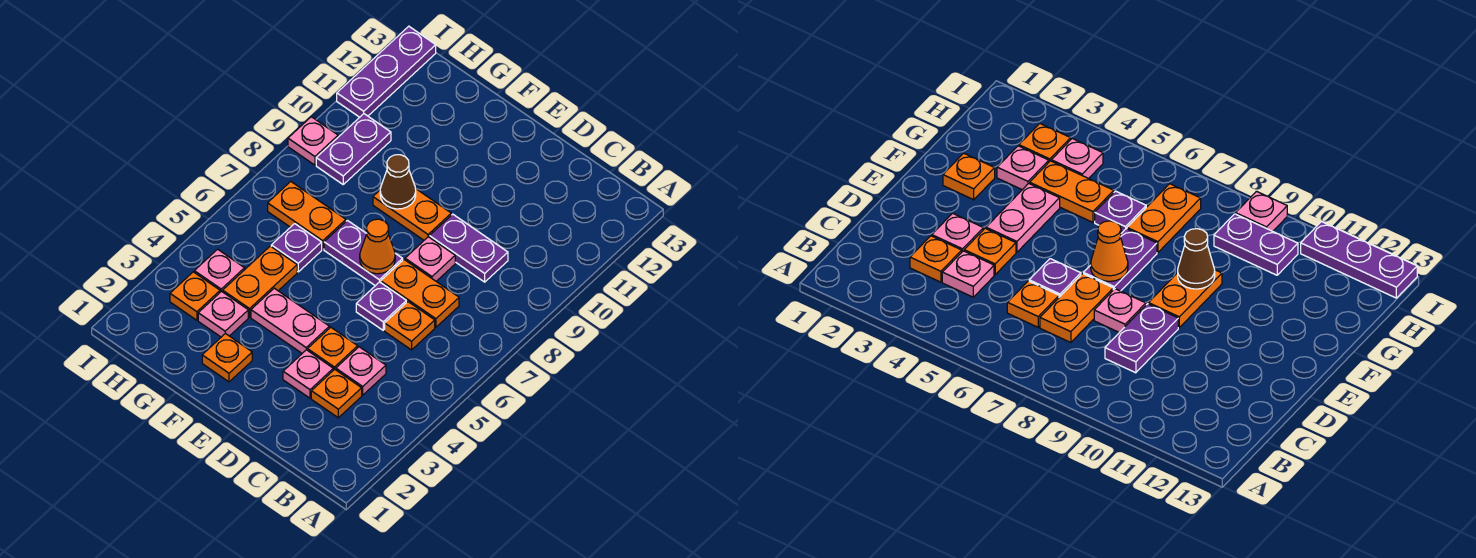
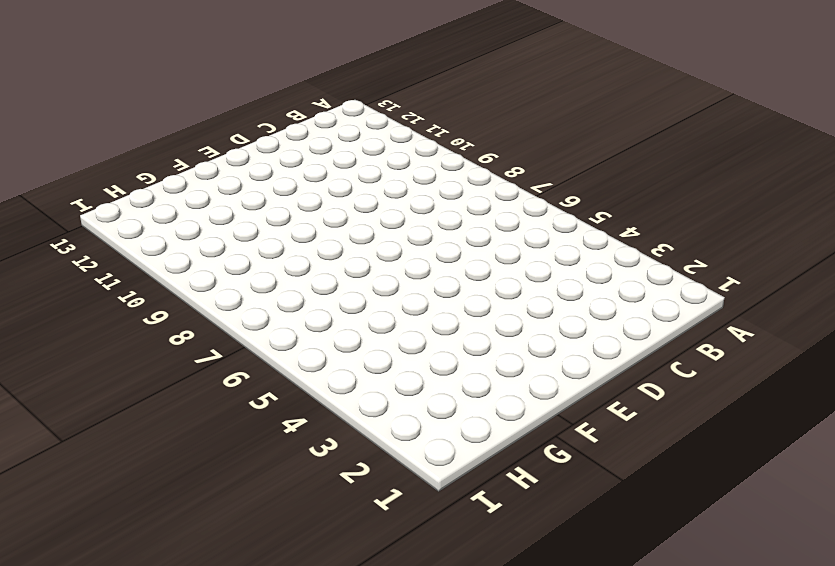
none -> orange 1x1 plate [311,369,362,418]
none -> pink 1x1 plate [336,347,386,395]
none -> orange 1x1 plate [385,302,435,350]

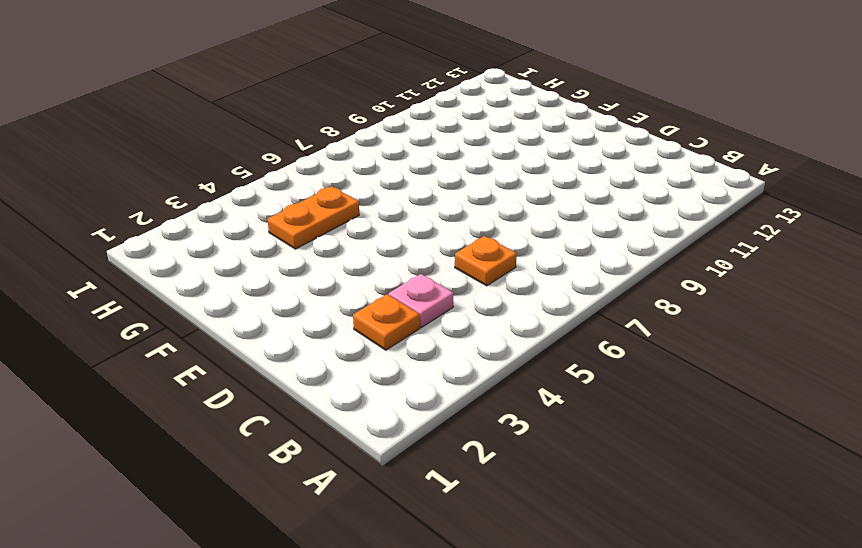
none -> orange 1x2 plate [381,260,459,327]
none -> purple 1x2 plate [429,214,508,282]
none -> pink 1x1 plate [283,350,333,398]

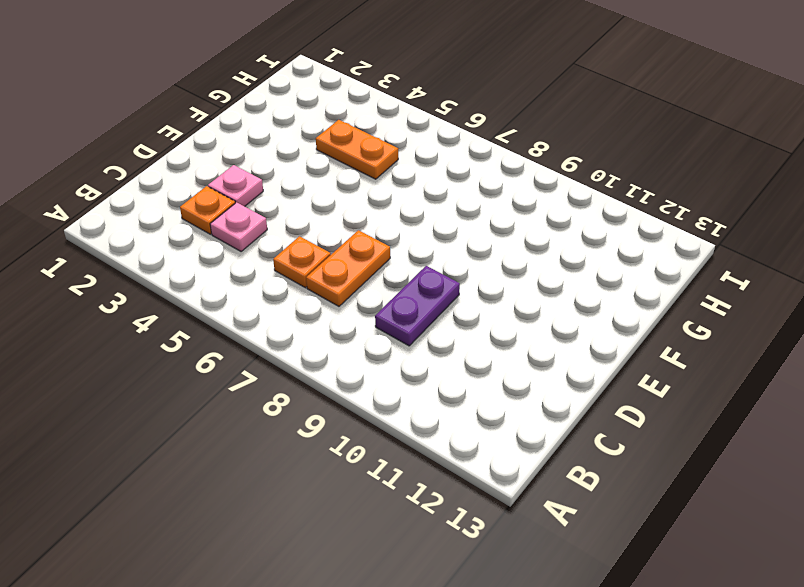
none -> orange 1x1 plate [308,327,358,370]
none -> purple 1x1 plate [356,282,406,330]
none -> pink 1x1 plate [405,237,455,281]

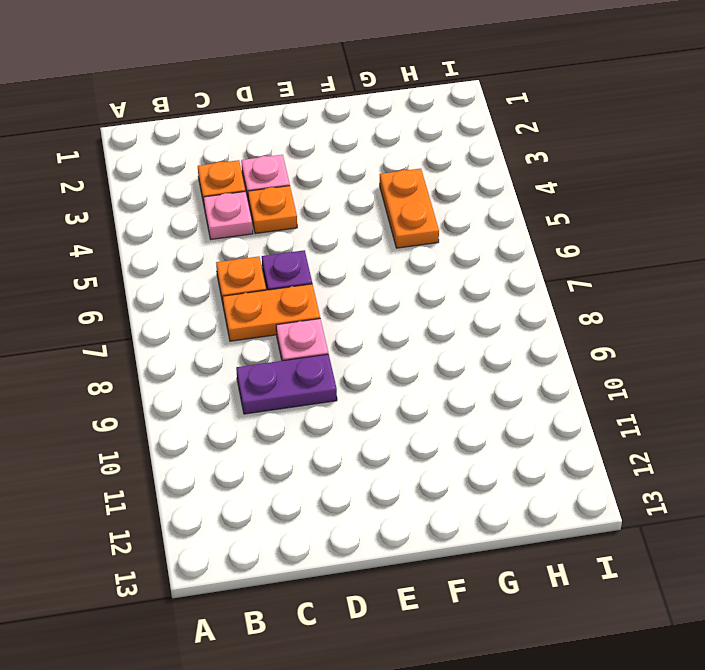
none -> pink 1x2 plate [251,288,329,353]
none -> purple 1x2 plate [324,220,403,286]
none -> orange 1x2 plate [373,188,451,240]

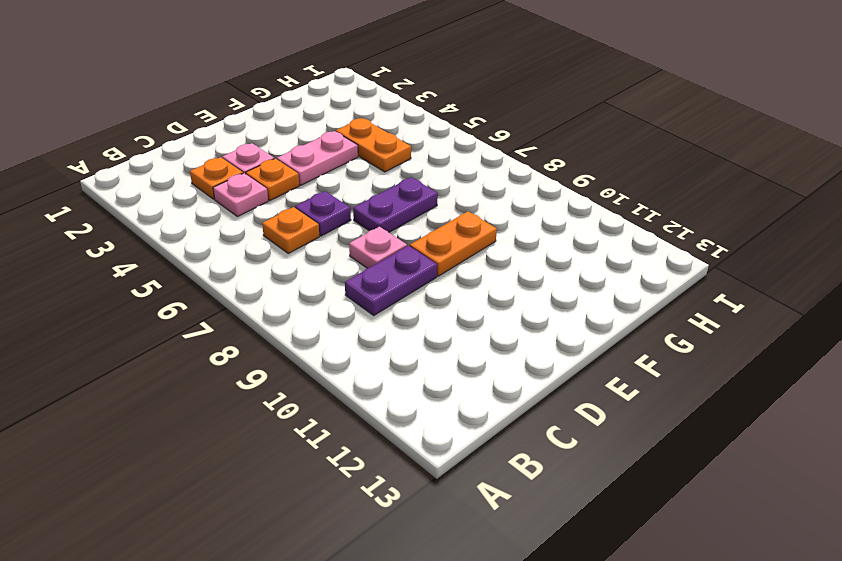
none -> orange 1x2 plate [381,260,459,327]
none -> orange 1x1 plate [202,333,252,382]
none -> pink 1x1 plate [198,291,248,337]

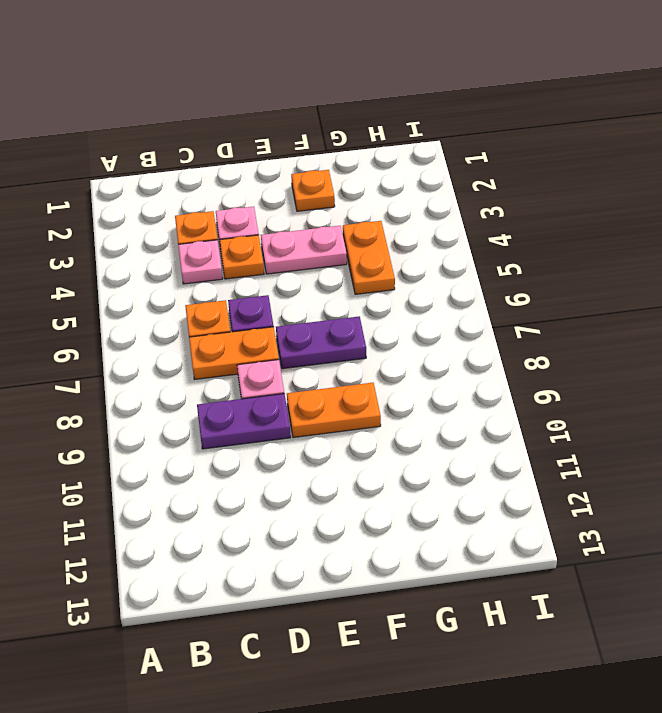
none -> pink 1x1 plate [198,291,248,337]
none -> purple 1x1 plate [271,224,322,272]
none -> orange 1x2 plate [268,182,346,249]

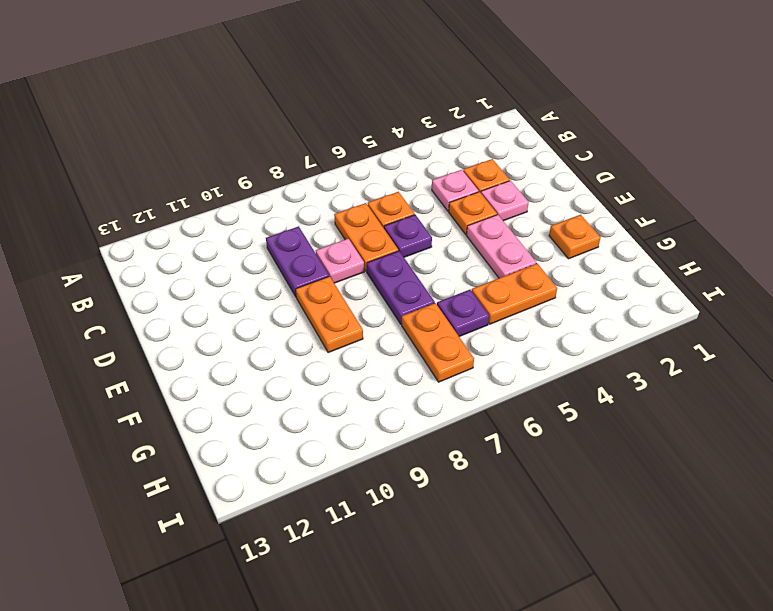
none -> pink 1x1 plate [198,291,248,337]
none -> orange 1x1 plate [170,272,220,320]
none -> pink 1x1 plate [194,249,245,292]

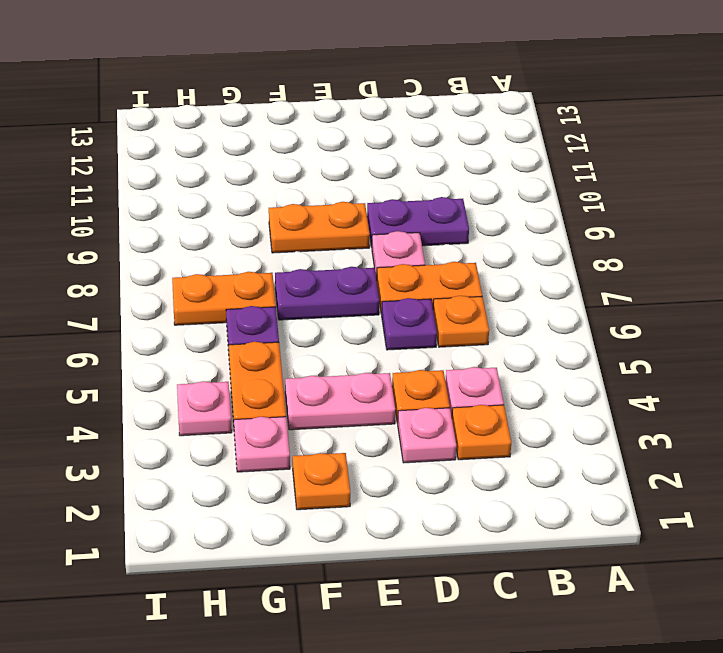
none -> orange 1x1 plate [170,272,220,320]
none -> purple 1x2 plate [316,114,391,184]
none -> pink 1x1 plate [288,117,338,165]

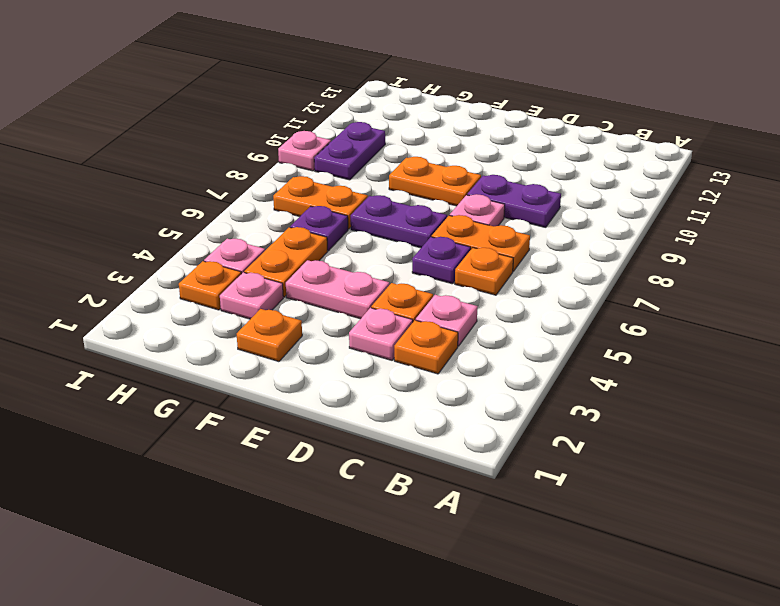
none -> purple 1x3 plate [337,26,436,117]
none -> orange 1x1 cone [360,219,395,274]
none -> brown 1x1 cone [380,155,416,209]

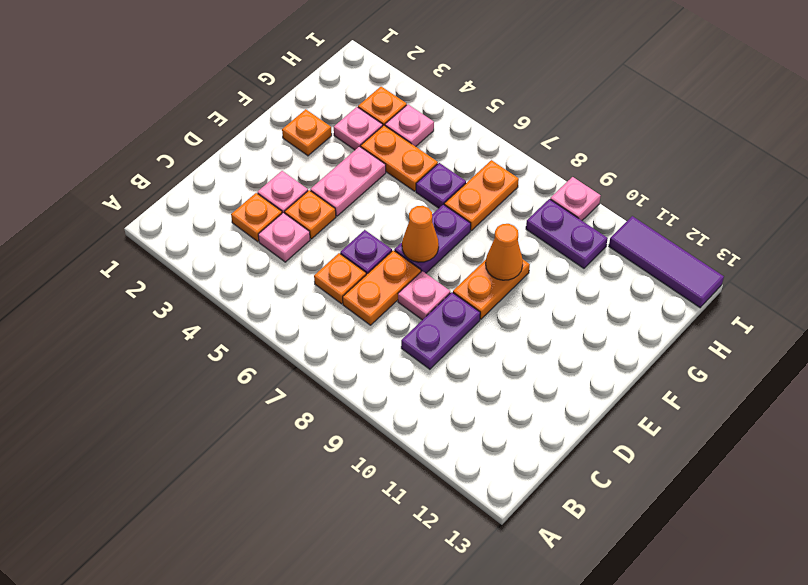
orange 1x1 cone [486,224,523,280] -> brown 1x1 cone [380,155,416,209]
purple 1x3 tile [609,216,724,308] -> purple 1x3 plate [337,26,436,117]

